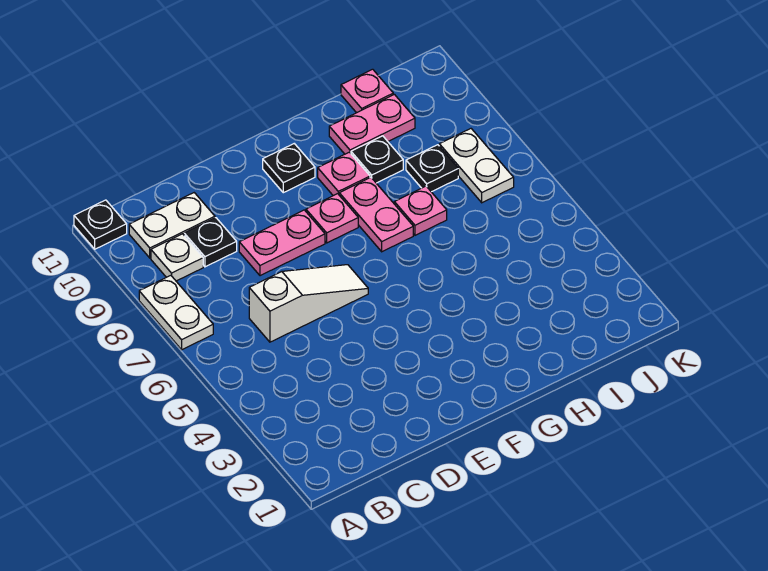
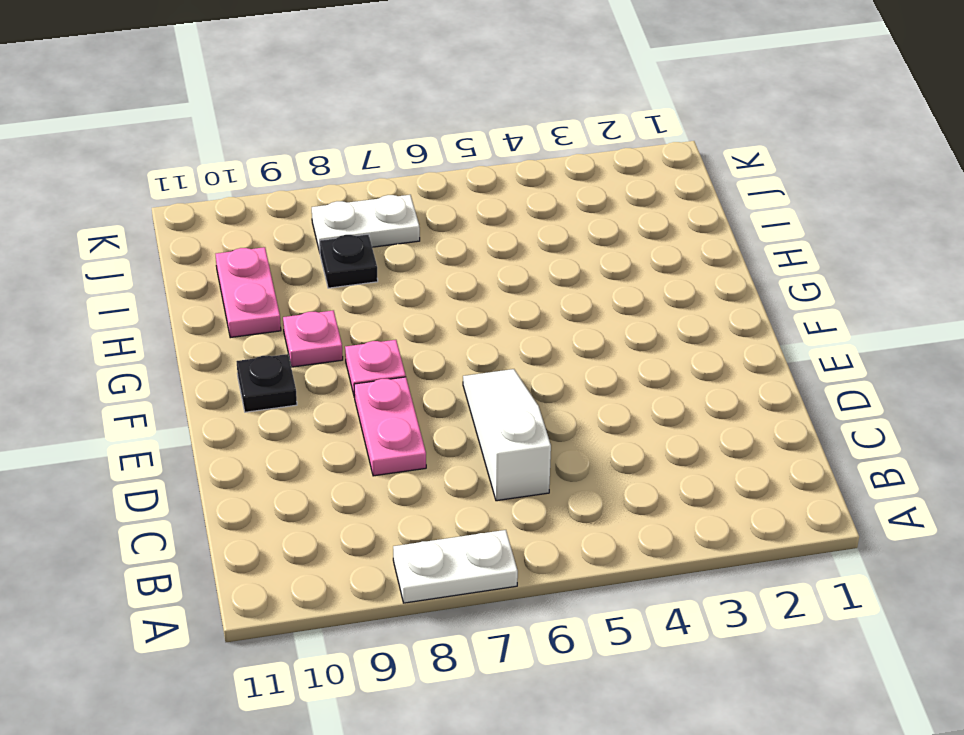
none -> black 1x1 plate [74,200,127,249]
none -> white 1x1 plate [151,234,203,281]
none -> white 1x2 plate [129,193,215,258]

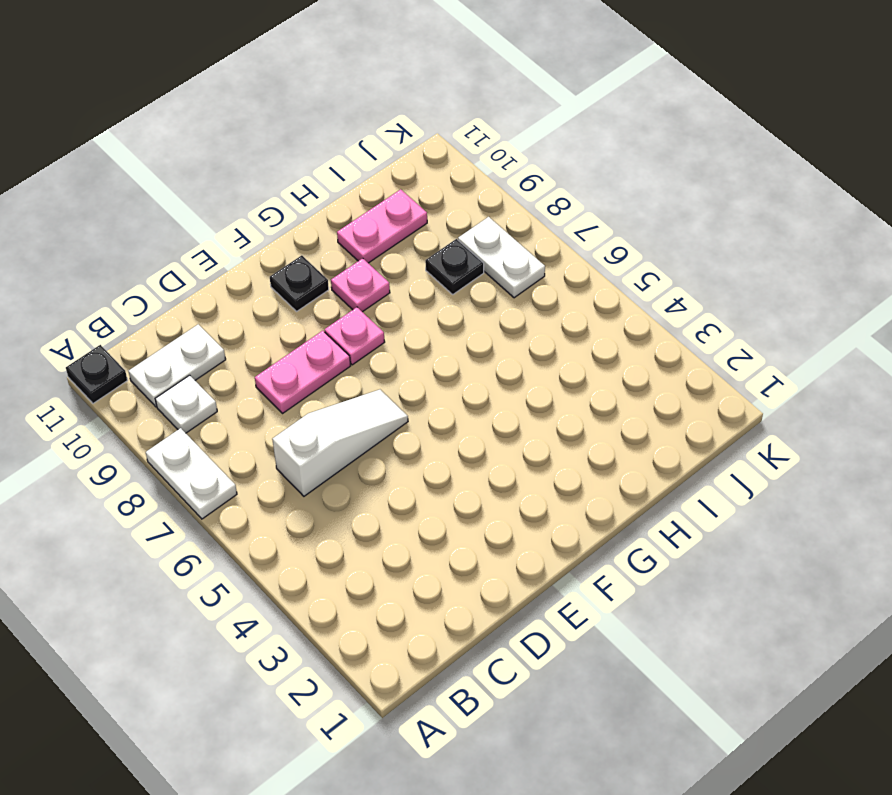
none -> black 1x1 plate [184,218,237,267]
none -> pink 1x2 plate [339,178,413,252]
none -> pink 1x1 plate [394,186,447,235]

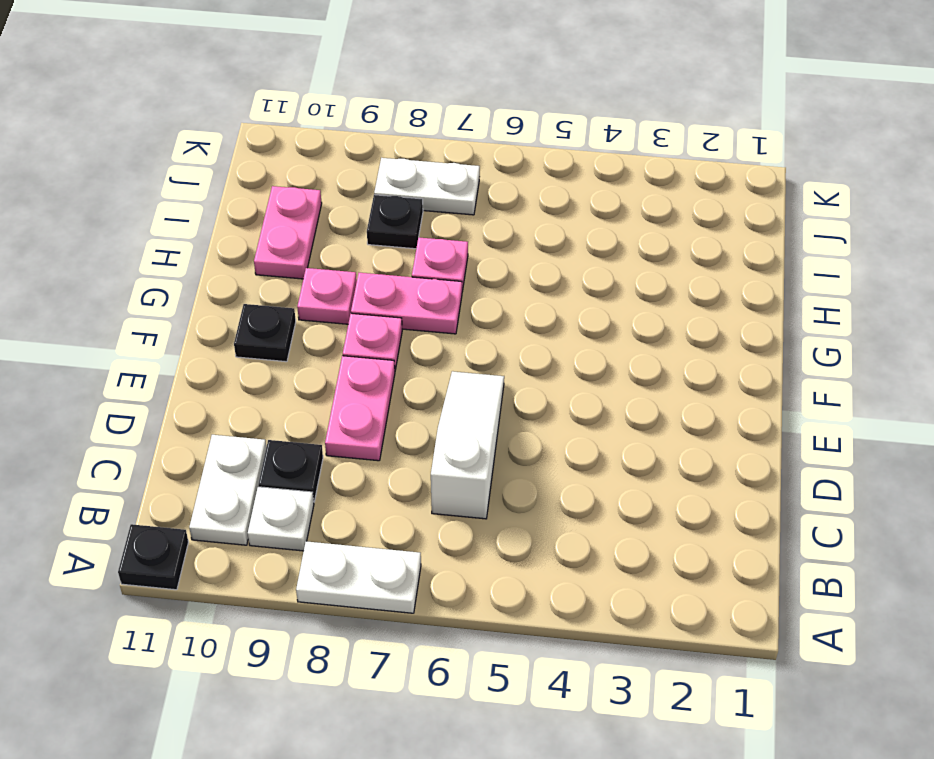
none -> black 1x1 plate [351,136,403,183]
none -> pink 1x1 plate [341,69,393,113]

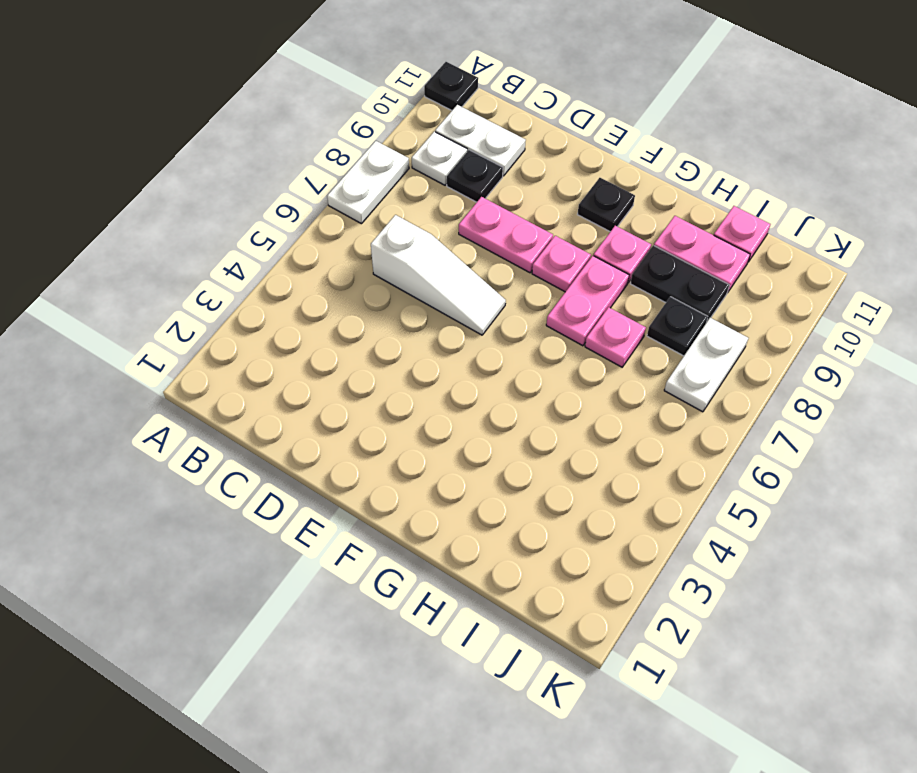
black 1x2 plate [630,245,729,323] -> black 1x1 plate [351,136,403,183]

